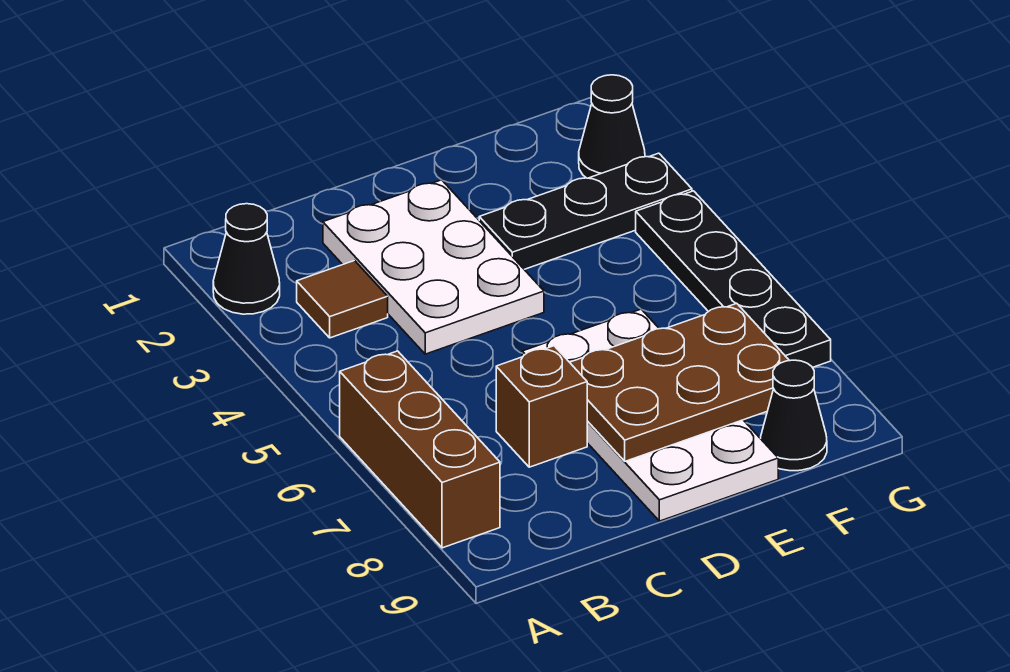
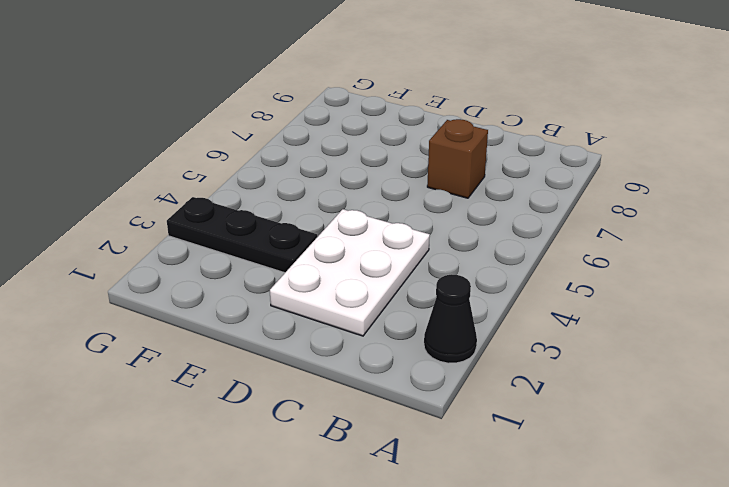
none -> brown 1x3 brick [340,351,500,548]
none -> brown 1x1 tile [297,261,388,338]

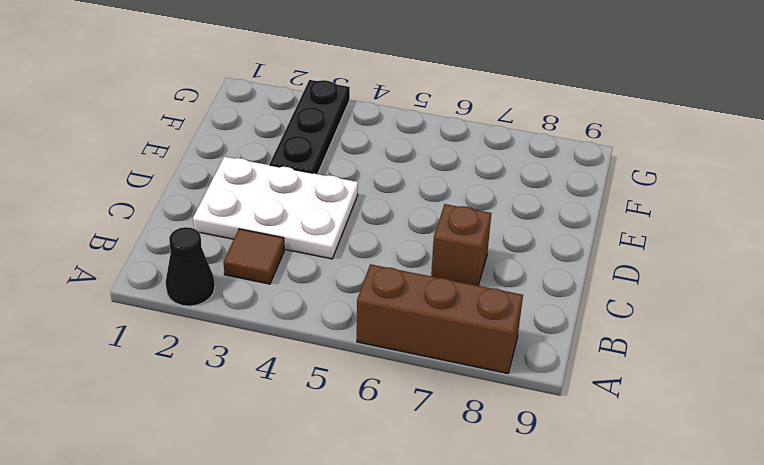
none -> white 2x4 plate [522,309,778,521]
none -> black 1x1 cone [761,360,827,471]

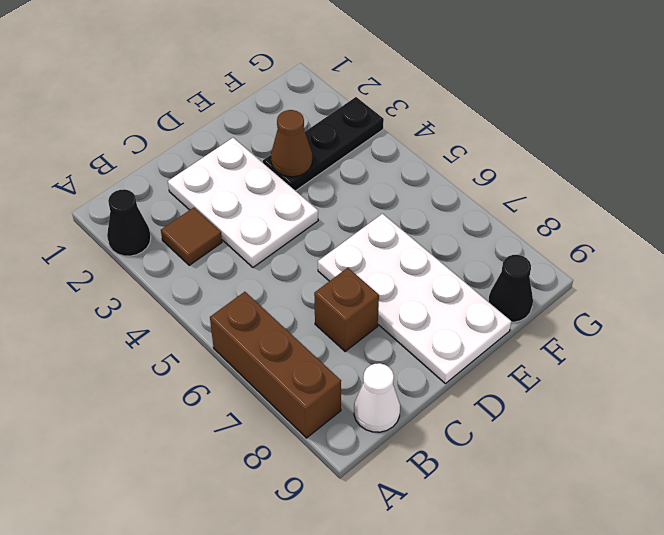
white 1x1 cone [354,363,400,432] -> none
brown 1x1 cone [271,110,312,177] -> none
none -> black 1x1 cone [579,75,645,178]
none -> black 1x4 plate [636,191,831,367]

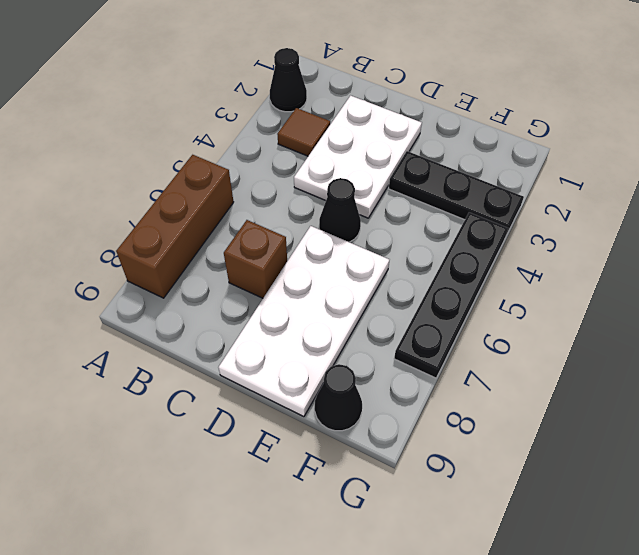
black 1x1 cone [319,178,361,242] -> black 1x1 cone moved to [579,75,645,178]
none -> brown 2x3 plate [570,303,789,461]

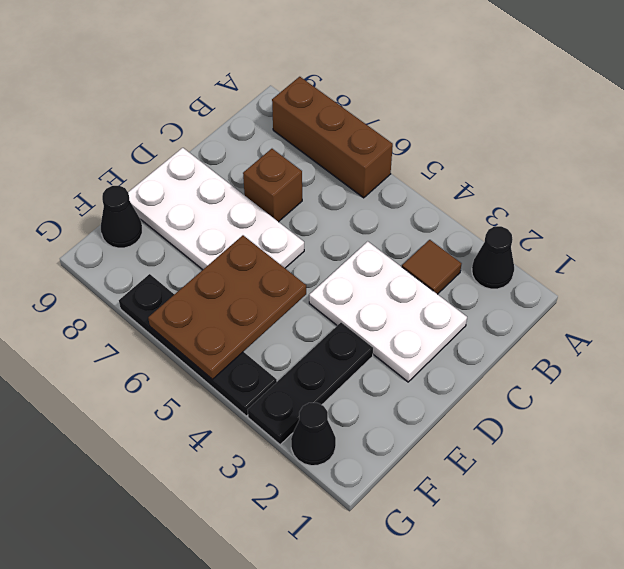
brown 2x3 plate [148,235,306,380] -> brown 2x3 plate moved to [570,303,789,461]

